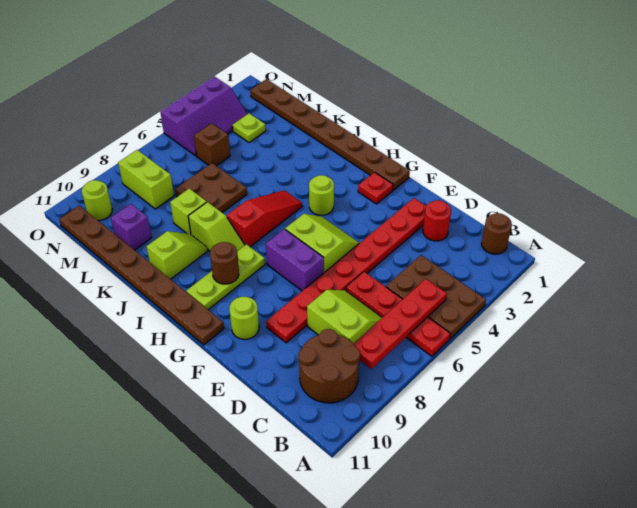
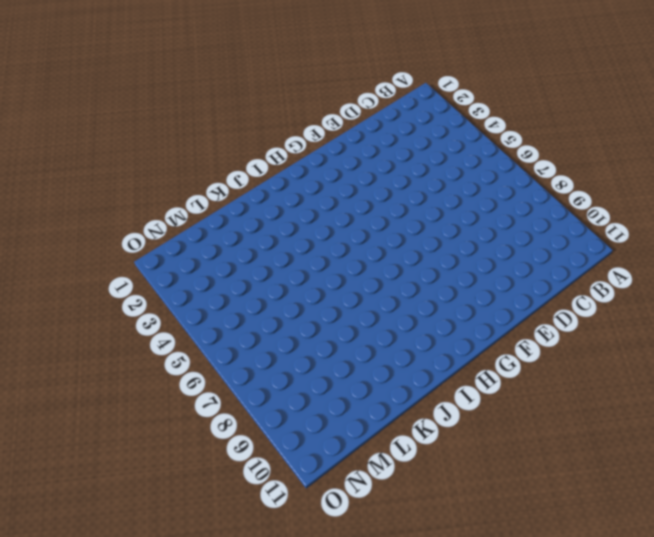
none -> brown 2x3 plate [386,255,486,339]
none -> red 1x4 plate [346,272,450,356]
none -> brown 1x1 round brick [481,213,512,254]

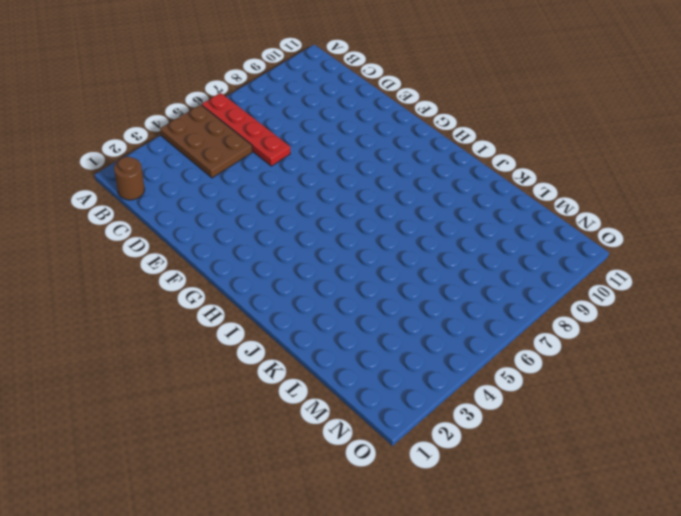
none -> brown 2x2 round brick [298,329,360,403]
none -> lime 2x2 slope [307,290,382,344]
none -> red 1x1 round brick [423,200,451,241]

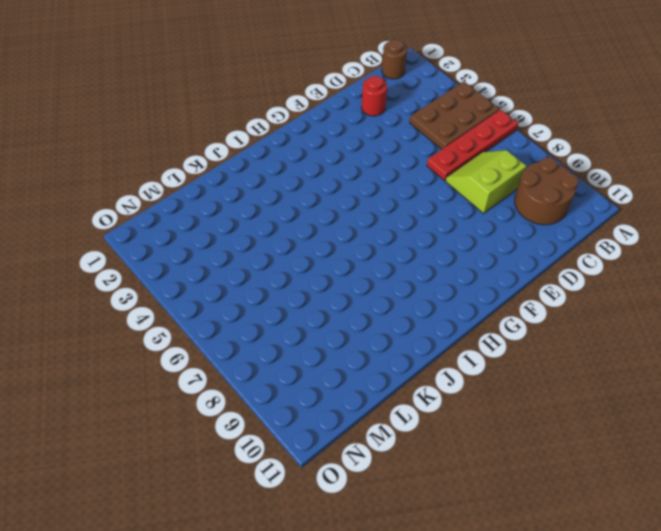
none -> red 1x8 plate [266,198,426,343]
none -> lime 2x2 slope [285,214,359,273]
none -> purple 1x2 brick [266,229,324,291]

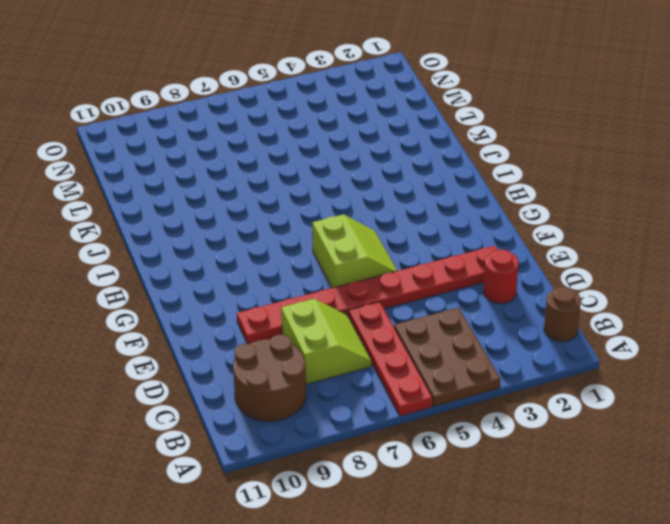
none -> purple 1x2 brick [266,229,324,291]
none -> lime 1x1 round brick [229,297,259,339]
none -> brown 1x8 plate [250,79,410,190]

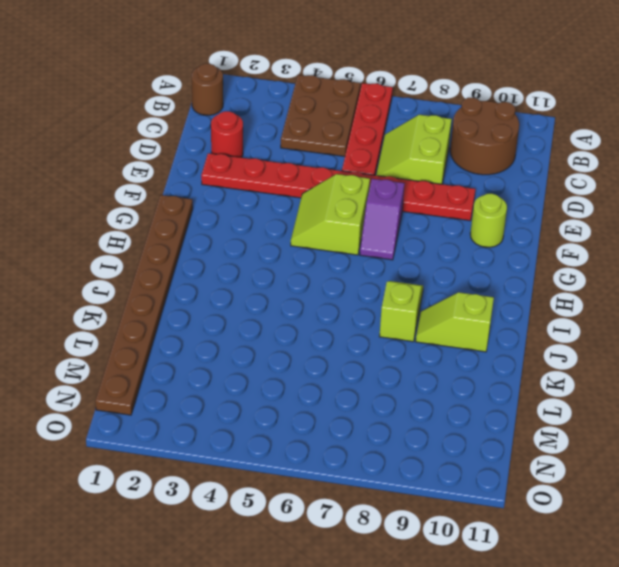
purple 1x2 slope [360,179,404,260] -> purple 1x2 brick [266,229,324,291]
none -> red 1x1 plate [358,172,393,204]
none -> brown 1x8 plate [59,205,224,345]
none -> lime 1x1 round brick [309,175,334,215]

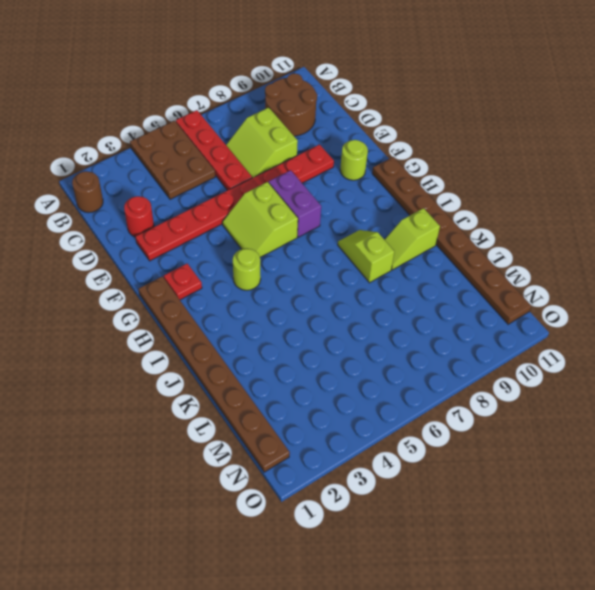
none -> lime 1x3 plate [186,244,265,310]
none -> red 1x3 slope [227,190,302,247]
none -> brown 2x2 plate [175,163,247,213]

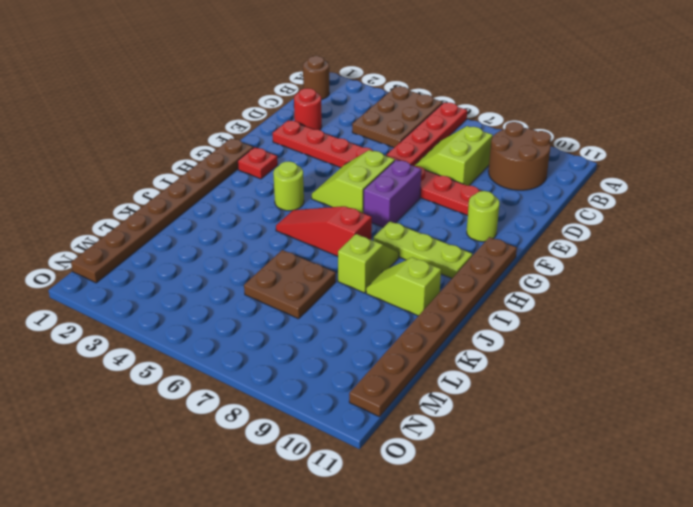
none -> lime 1x1 brick [170,188,207,234]
none -> purple 1x1 brick [111,204,152,250]
none -> lime 1x1 plate [232,113,266,143]

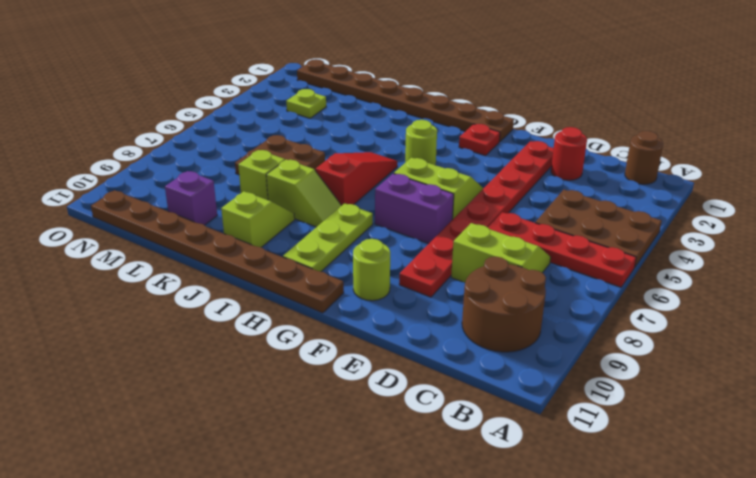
none -> brown 1x1 brick [194,123,230,166]
none -> lime 1x2 brick [118,150,174,209]
none -> purple 2x3 slope [160,76,247,156]

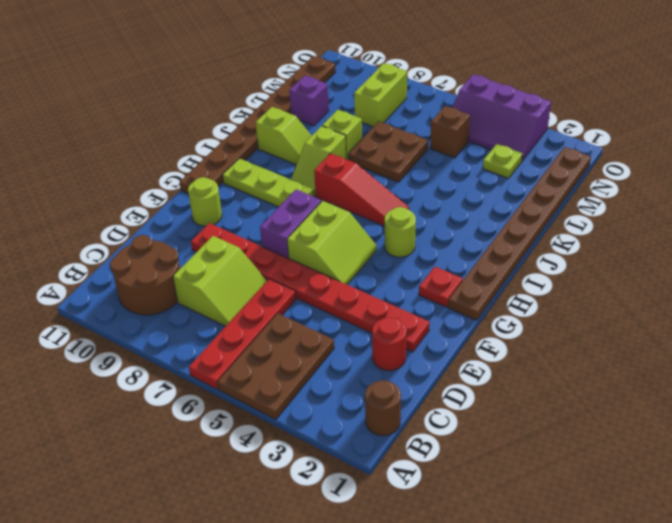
none -> lime 1x1 round brick [82,180,112,220]
none -> red 1x4 plate [354,279,447,369]
none -> brown 1x1 round brick [210,242,239,284]

